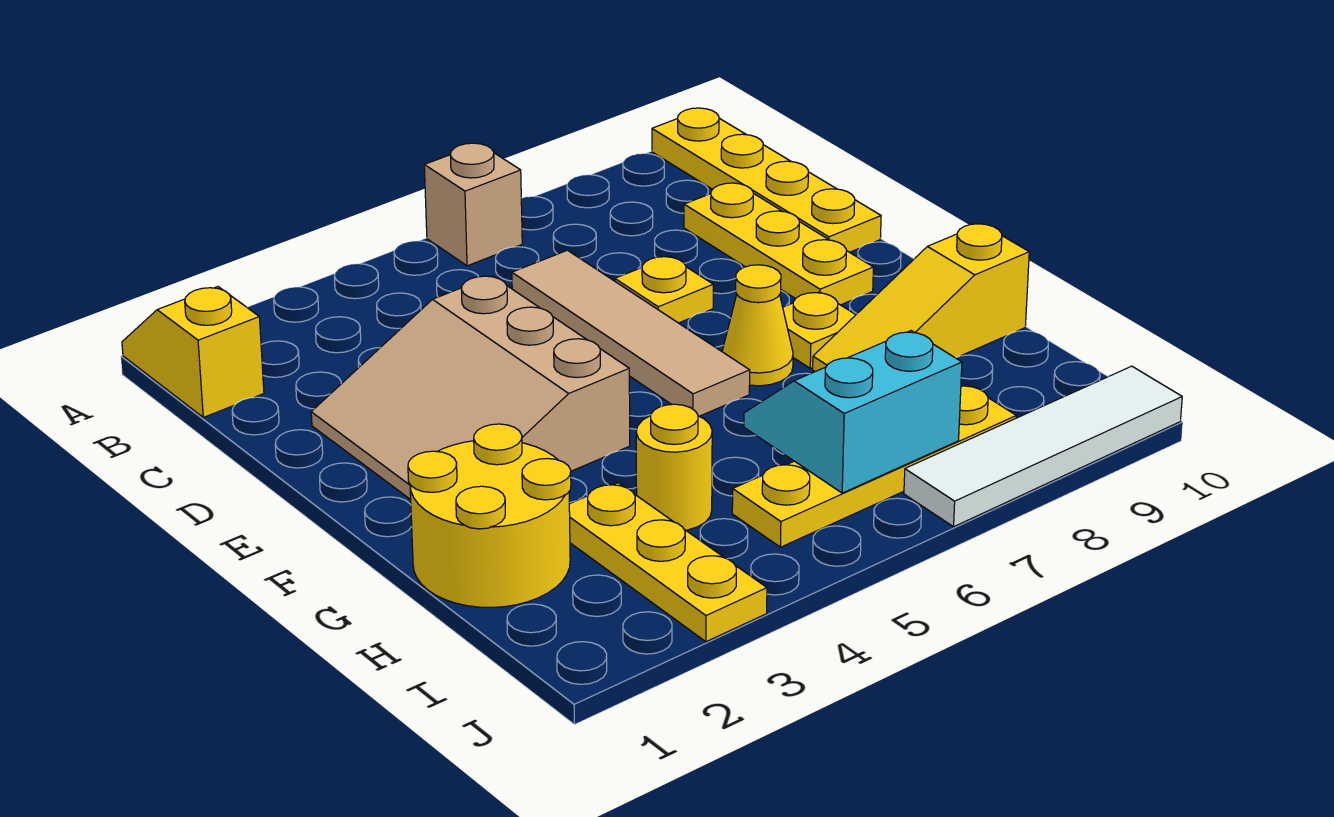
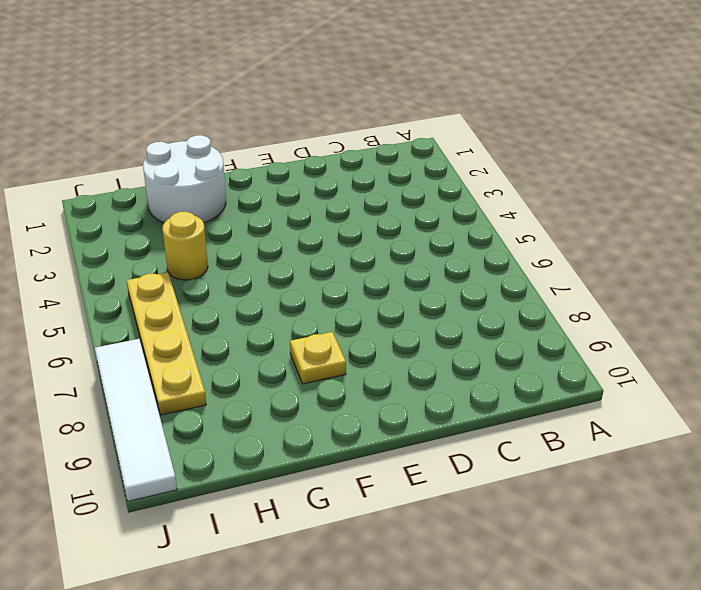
white 2x2 round brick [143,135,226,223] -> yellow 2x2 round brick [408,424,571,607]
none -> yellow 1x2 slope [122,287,264,417]
none -> tan 1x1 brick [424,143,522,266]
none -> yellow 1x4 plate [652,108,881,252]

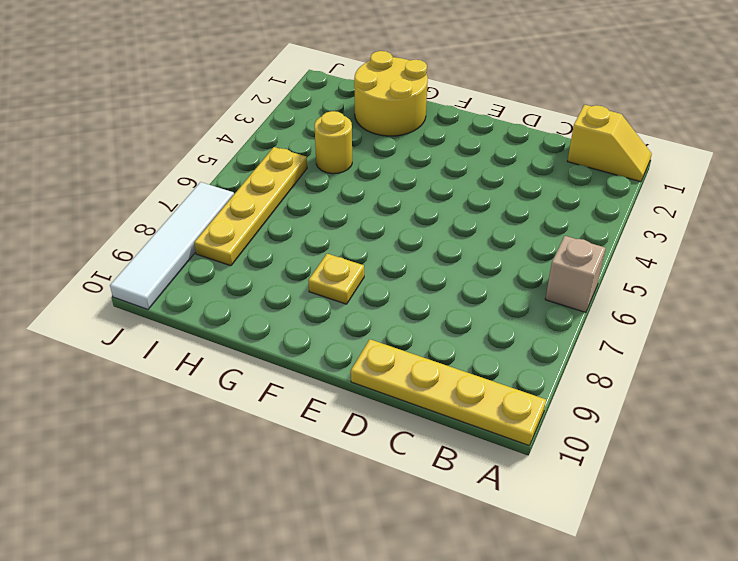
none -> tan 1x4 tile [512,250,750,416]
none -> yellow 1x3 plate [684,183,873,305]
none -> tan 3x3 slope [311,276,630,500]

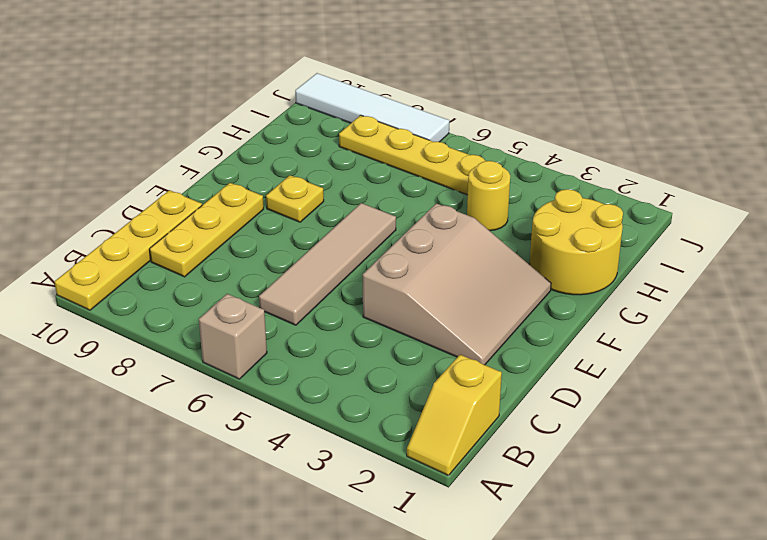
none -> yellow 1x1 plate [615,256,713,323]
none -> yellow 1x1 cone [722,265,793,386]
none -> yellow 1x3 slope [813,224,1029,372]

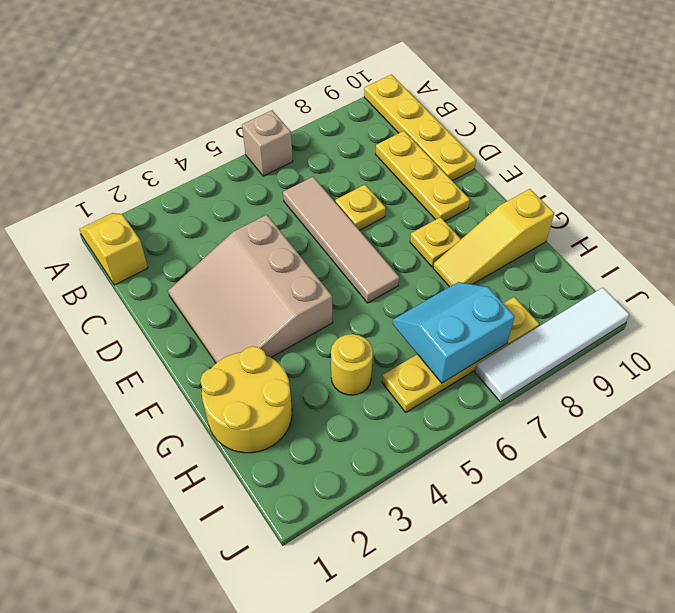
none -> yellow 1x1 cone [722,265,793,386]
none -> yellow 1x3 plate [569,483,767,642]

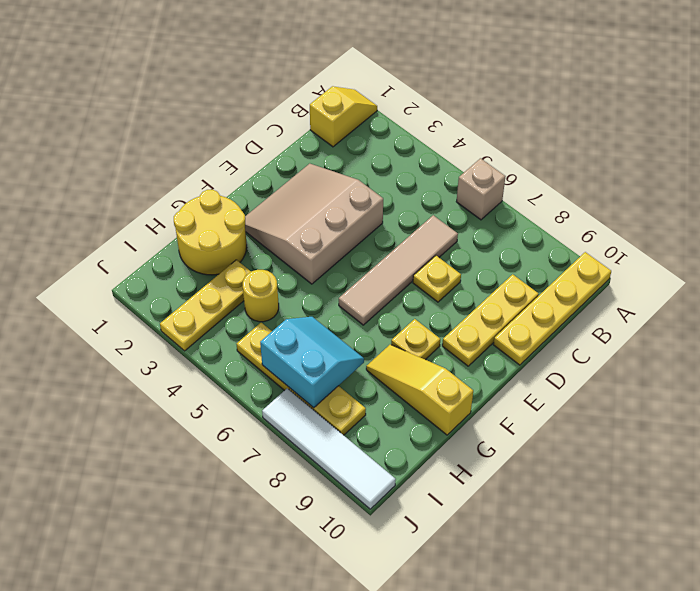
none -> yellow 1x1 cone [722,265,793,386]

